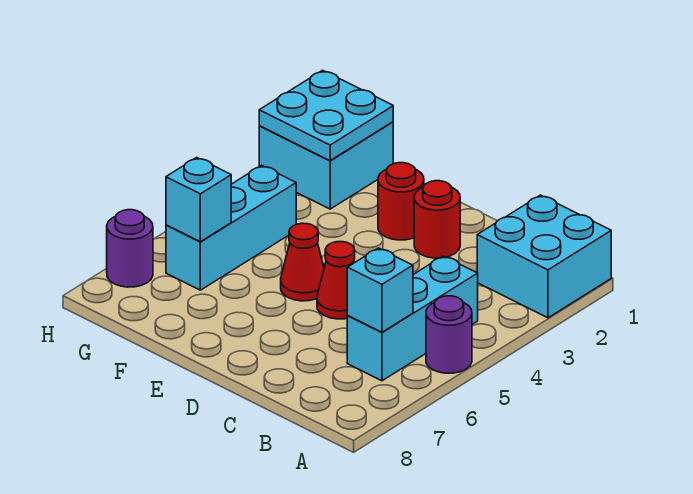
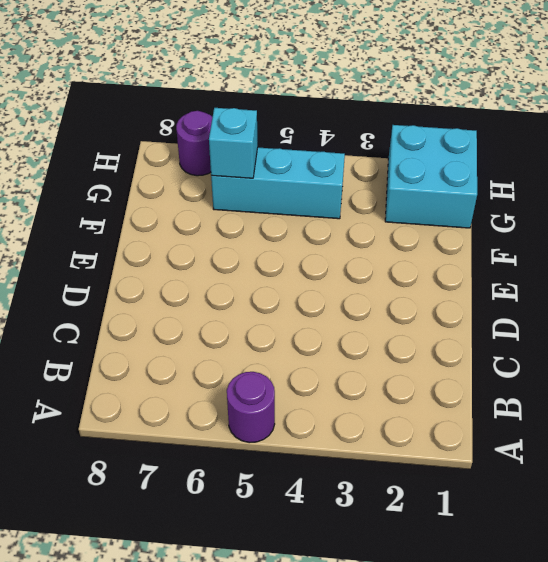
none -> cyan 2x2 brick [477,195,611,318]
none -> cyan 1x3 brick [347,256,478,381]
none -> red 1x1 round brick [414,181,460,258]

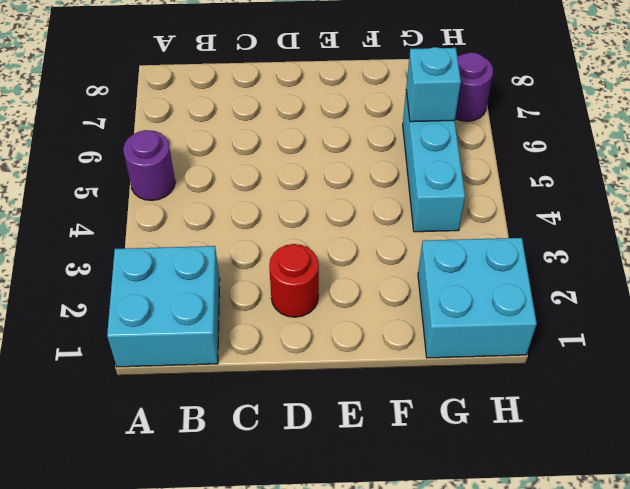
none -> cyan 1x3 brick [347,256,478,381]
none -> red 1x1 cone [317,242,355,319]
none -> red 1x1 round brick [378,163,424,240]

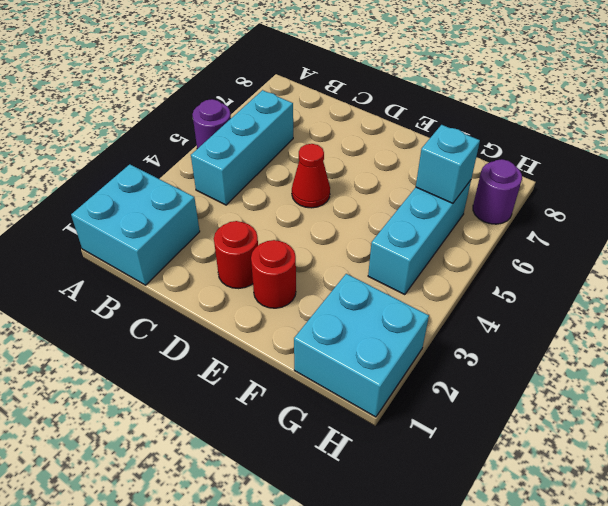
none -> red 1x1 cone [281,223,324,301]
none -> cyan 1x1 brick [347,248,413,332]
none -> cyan 2x2 plate [259,70,393,161]

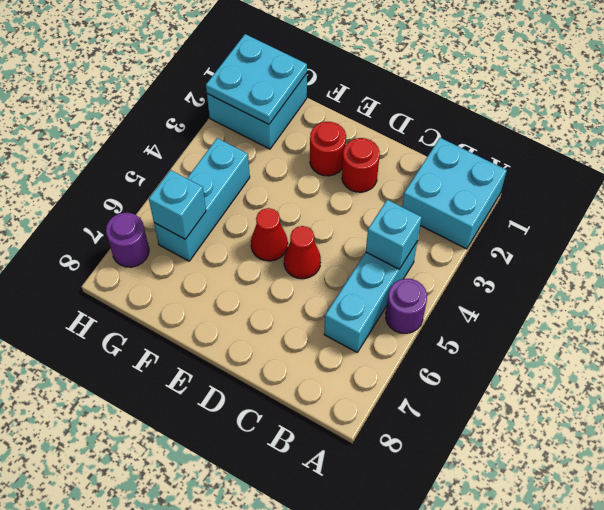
cyan 1x1 brick [366,200,422,269] -> cyan 1x1 brick moved to [347,248,413,332]

